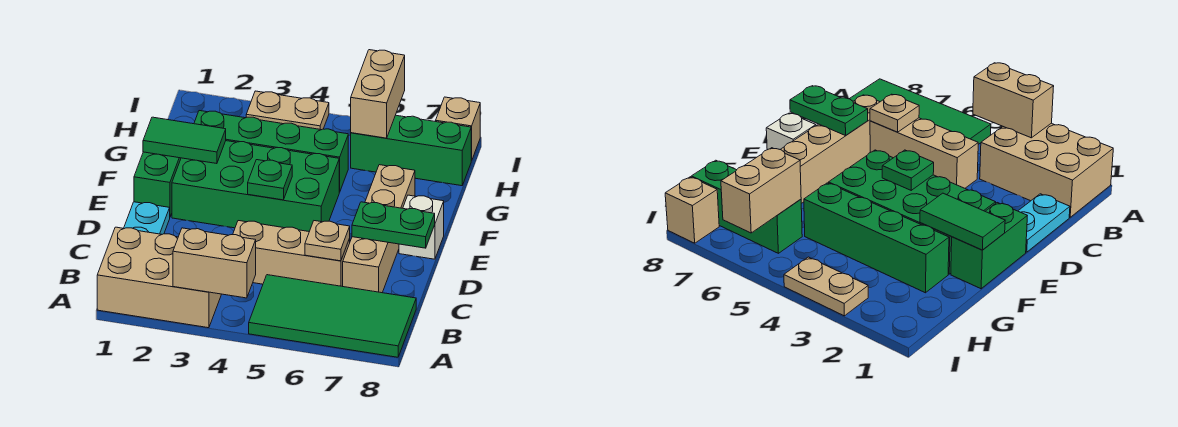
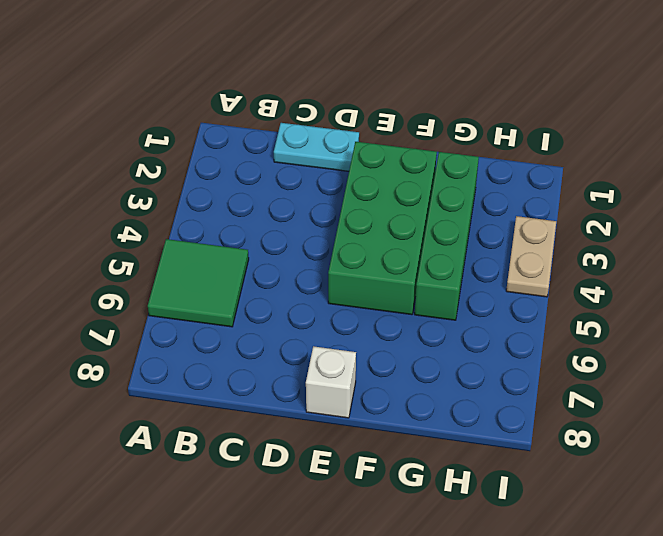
green 2x2 tile [148,239,249,327] -> green 2x4 tile [249,275,416,357]
none -> tan 2x3 brick [97,227,221,328]
none -> tan 1x3 brick [233,221,350,286]
none -> tan 1x4 brick [343,165,415,293]

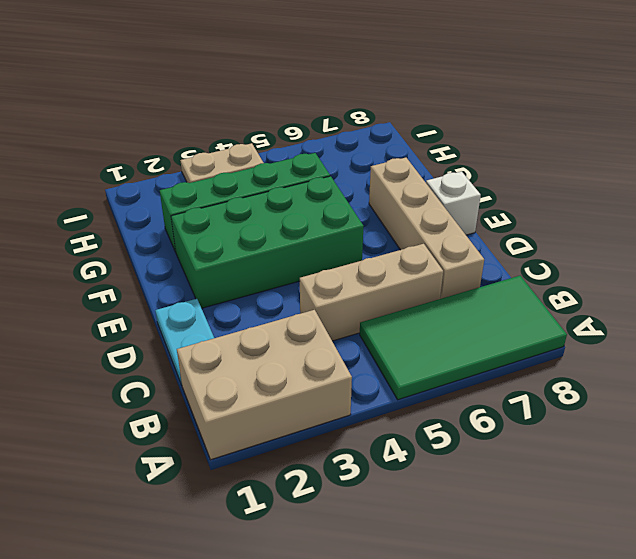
none -> green 1x2 brick [134,152,181,217]
none -> green 1x3 brick [351,115,471,186]
none -> tan 1x1 brick [436,97,480,161]

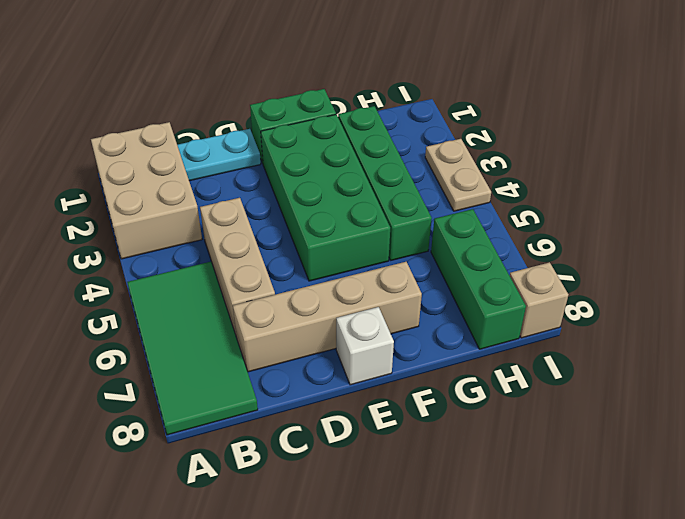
none -> tan 1x2 brick [173,228,256,298]
none -> tan 1x1 plate [305,221,350,261]
none -> green 1x2 plate [352,202,435,248]

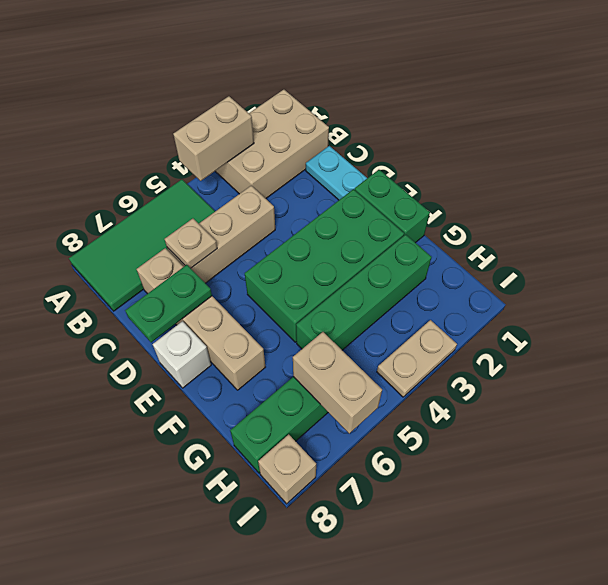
none -> green 1x1 plate [248,160,292,200]
none -> green 1x2 tile [143,117,226,164]

